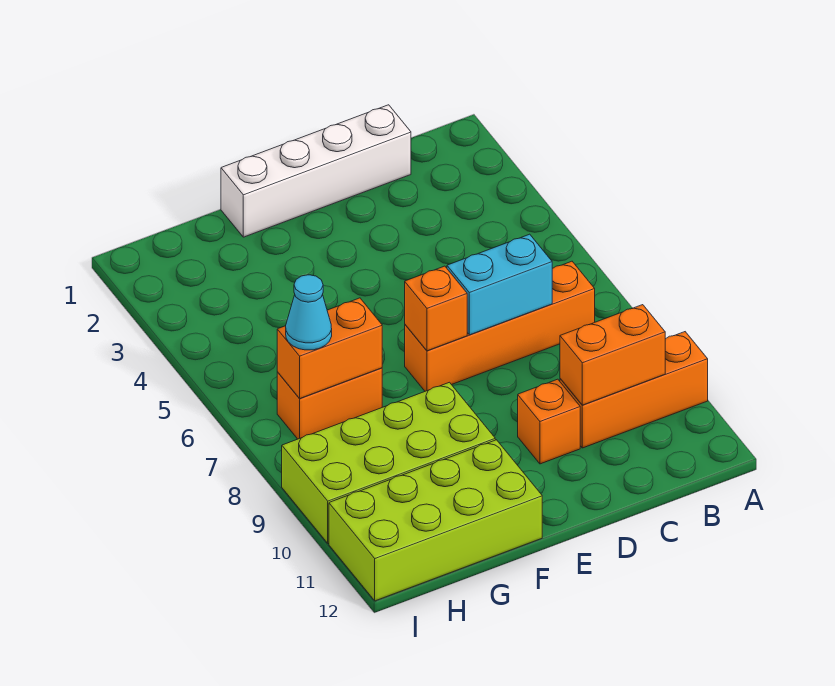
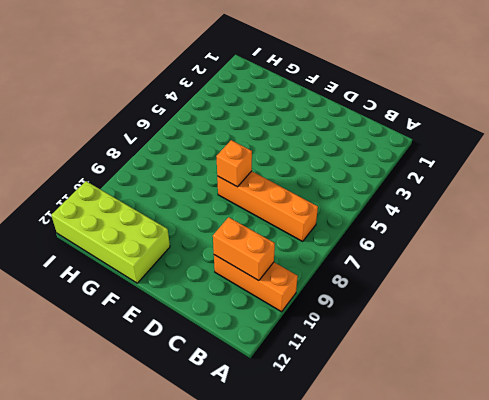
none -> white 1x4 brick [221,105,411,237]
none -> orange 1x1 brick [518,379,580,464]
none -> lime 2x4 brick [282,382,495,543]

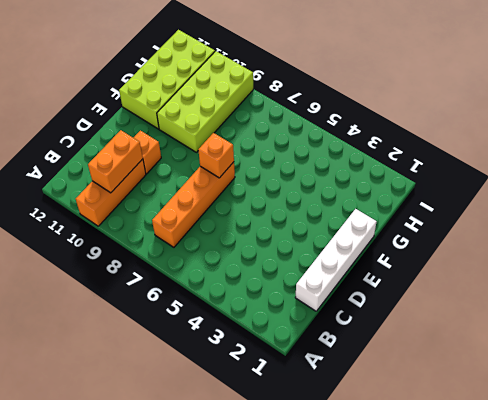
none -> orange 1x2 brick [277,368,382,439]
none -> cyan 1x2 brick [447,234,552,335]
none -> orange 1x2 brick [277,298,382,399]

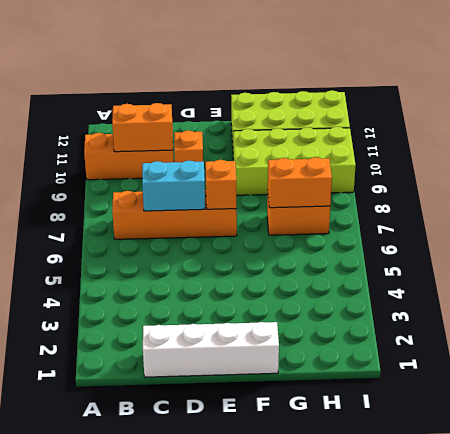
none -> cyan 1x1 cone [286,275,332,350]

